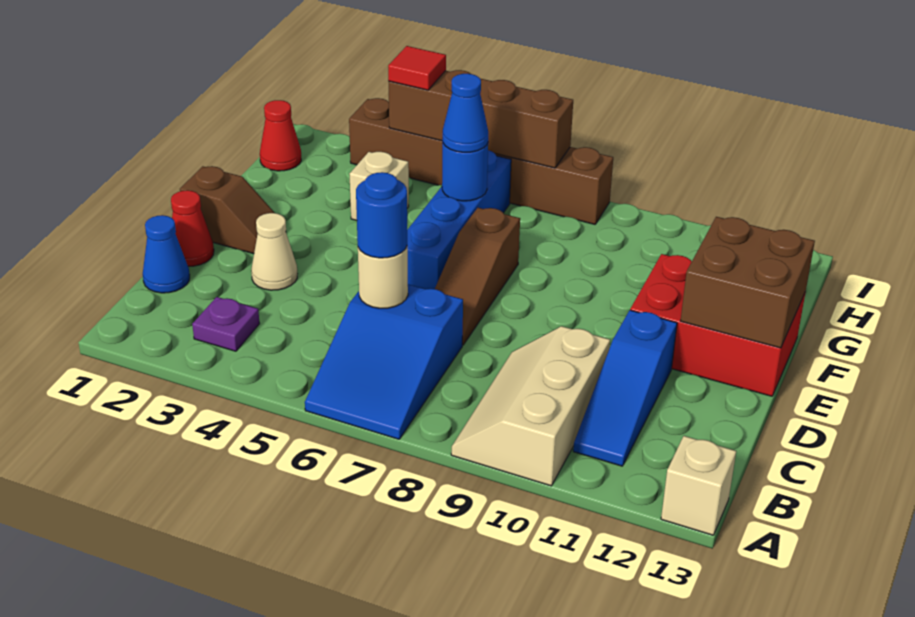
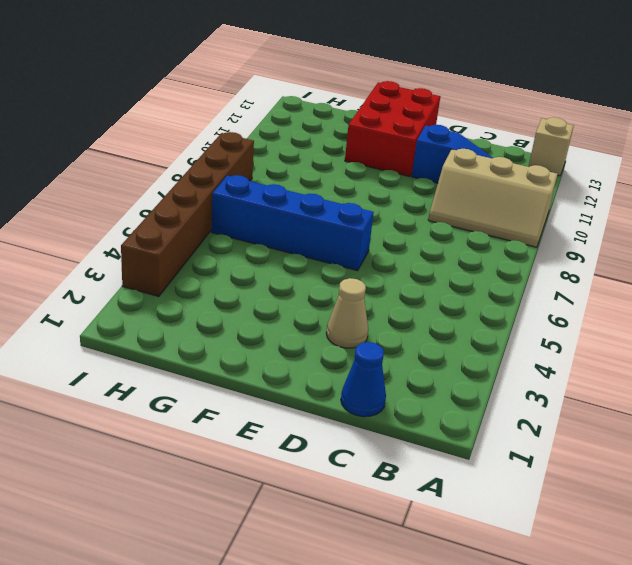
none -> blue 2x3 slope [305,284,463,439]
none -> purple 1x1 plate [192,297,260,351]
none -> red 1x1 cone [171,190,214,266]

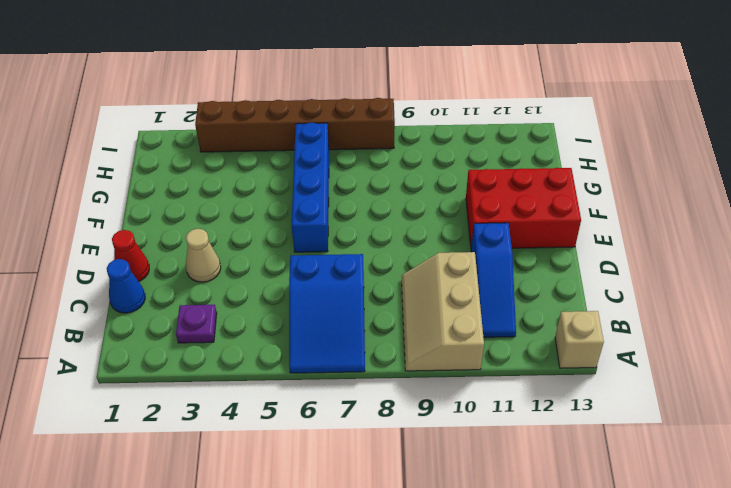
none -> brown 1x3 slope [435,208,520,345]
none -> brown 1x2 slope [180,166,275,254]
none -> tan 1x1 brick [350,152,409,220]

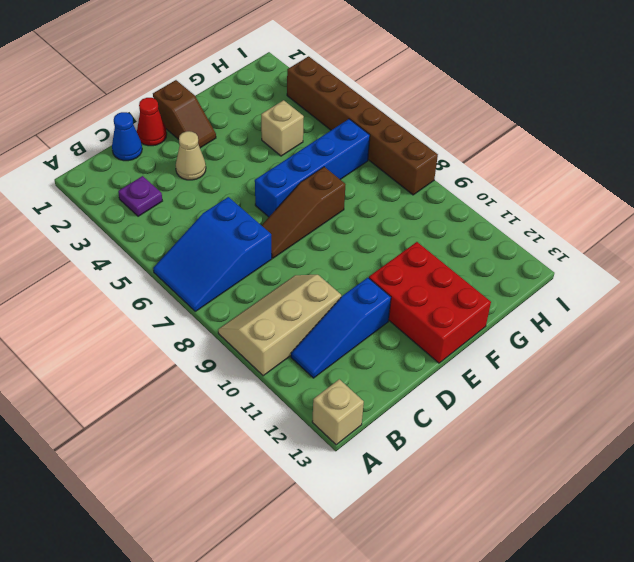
none -> red 1x1 cone [260,100,301,171]
none -> tan 1x1 round brick [358,247,408,308]
none -> brown 2x2 brick [681,217,815,348]

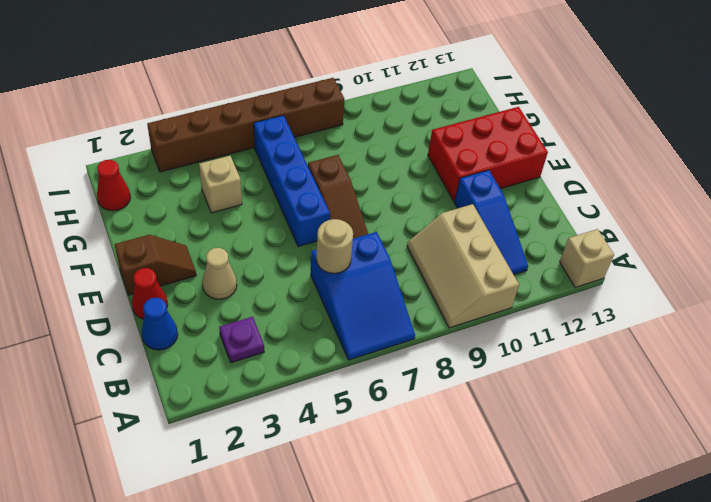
none -> brown 2x2 brick [681,217,815,348]
none -> blue 1x1 round brick [442,140,488,201]
none -> brown 1x4 brick [389,70,573,168]

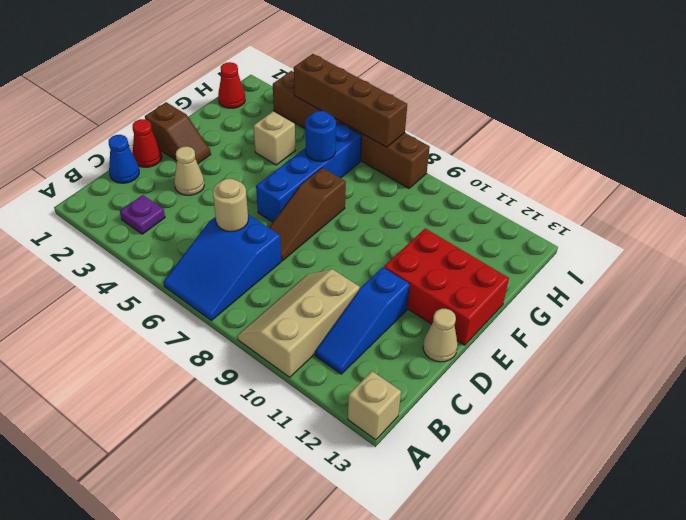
tan 1x1 cone [423,309,458,362] -> none
none -> brown 2x2 brick [681,217,815,348]
none -> blue 1x1 round brick [356,172,407,258]
none -> blue 1x1 cone [442,74,488,152]

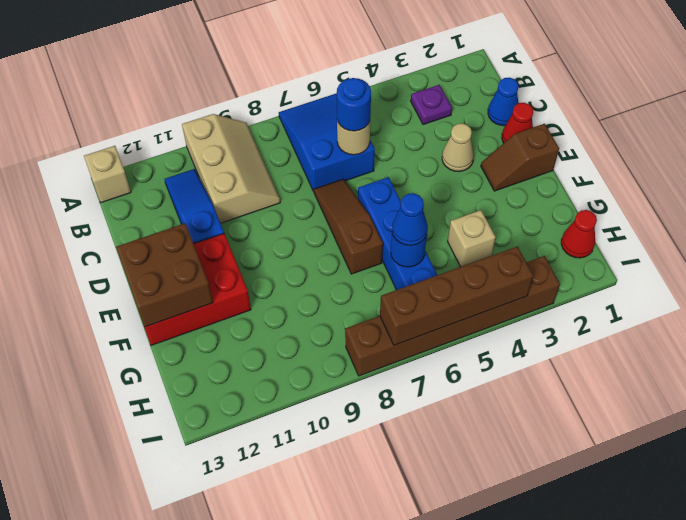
none -> red 1x1 tile [388,46,446,90]

